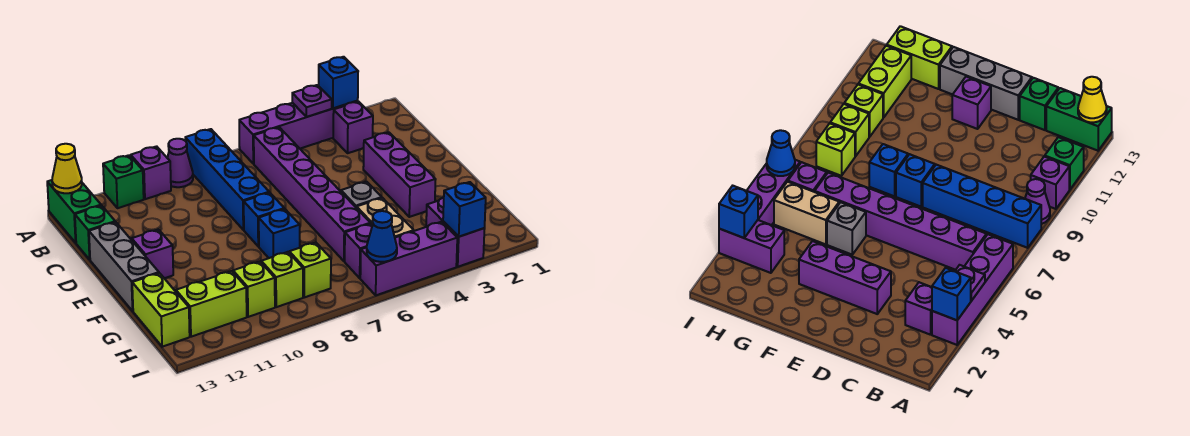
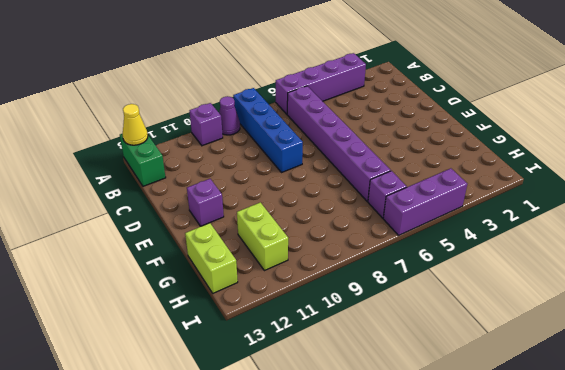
lime 1x2 brick [237,202,288,271] -> lime 1x2 brick turned to [176,271,247,337]
none -> green 1x1 brick [103,155,144,208]
none -> purple 1x1 brick [333,102,373,153]
none -> green 1x1 brick [75,206,115,259]

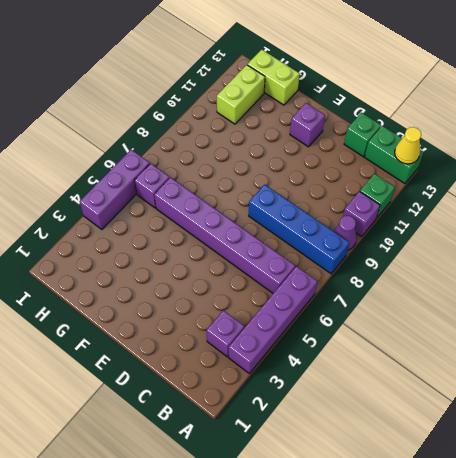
none -> purple 1x3 brick [363,132,436,217]
none -> grey 1x3 brick [89,222,159,311]
none -> blue 1x1 brick [244,193,284,246]

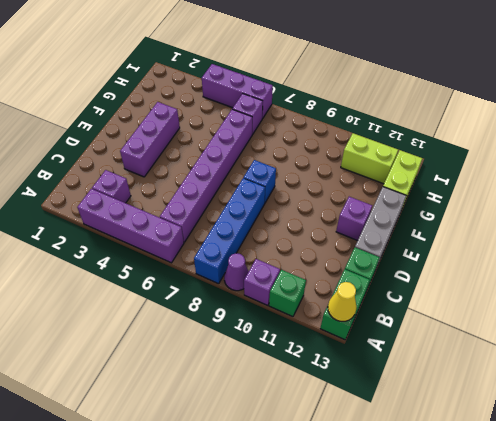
none -> grey 1x1 brick [341,182,382,208]
none -> blue 1x1 brick [259,209,300,258]
none -> tan 1x2 brick [357,198,414,237]

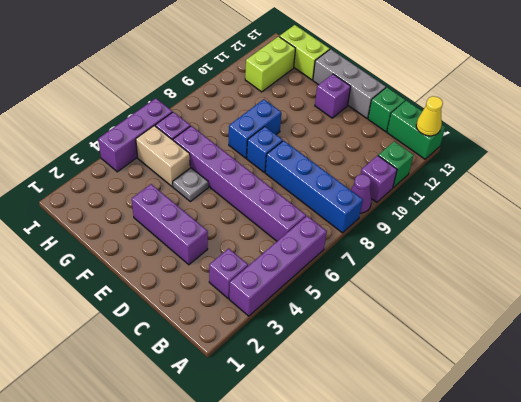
grey 1x1 plate [173,168,208,202] -> grey 1x1 brick [341,182,382,208]
blue 1x2 brick [229,99,281,158] -> blue 1x1 brick [259,209,300,258]
none -> purple 1x2 brick [426,198,485,267]
none -> lime 1x1 brick [289,242,331,297]
none -> lime 1x1 brick [261,252,303,307]

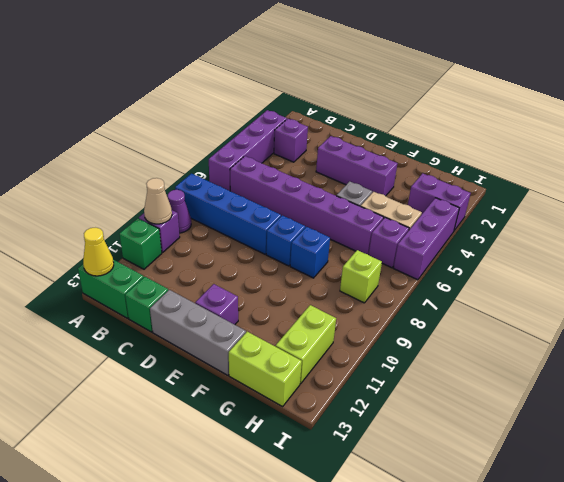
tan 1x1 cone [144,178,172,224] -> none
none -> lime 1x1 brick [261,252,303,307]
none -> lime 1x1 brick [233,261,275,317]
none -> blue 1x1 brick [319,57,358,108]

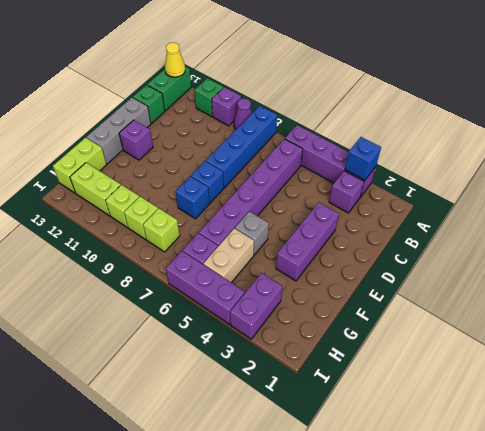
none -> purple 1x1 plate [292,85,332,117]
none -> blue 1x1 brick [443,182,486,237]
none -> blue 1x1 cone [367,211,397,262]

